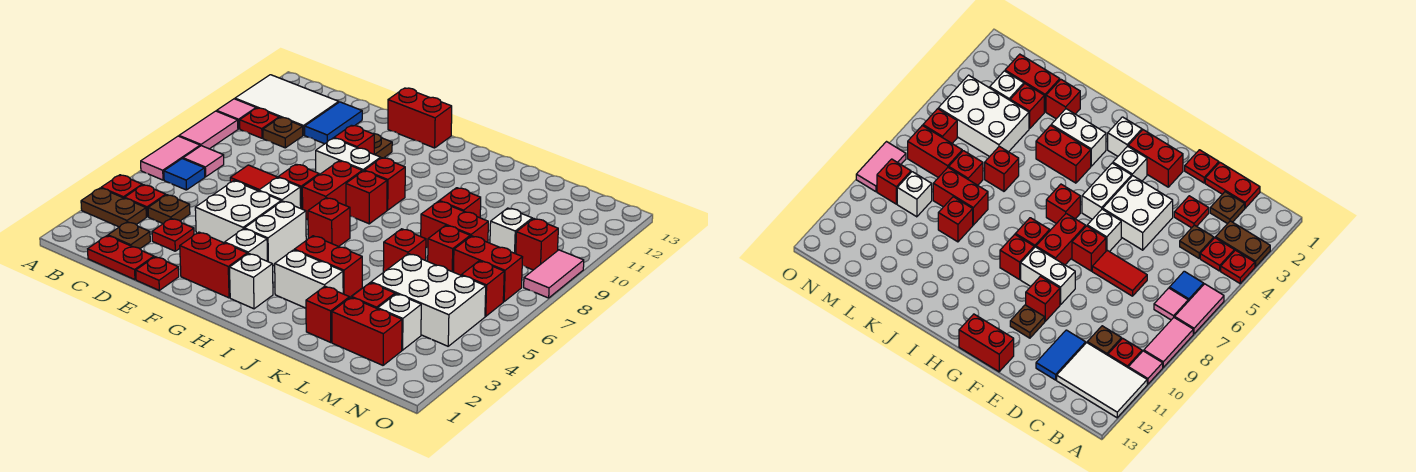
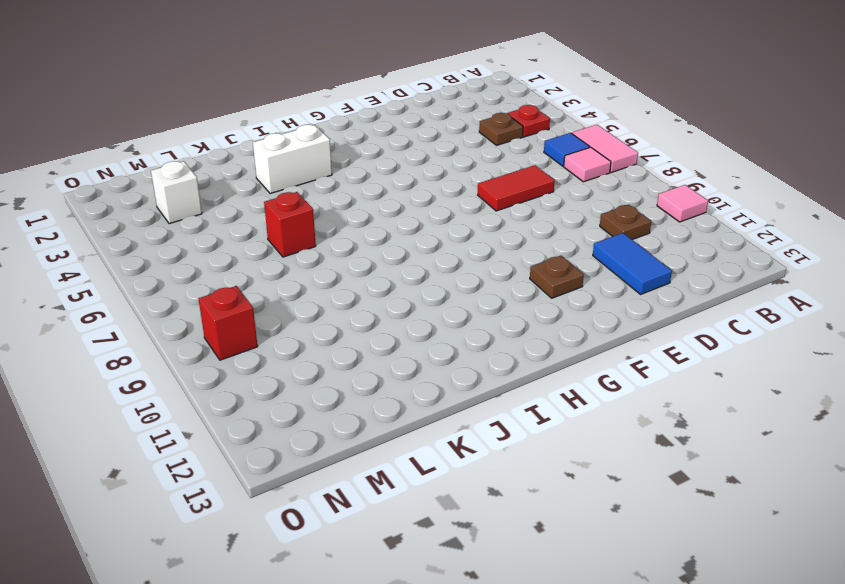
none -> brown 1x2 plate [81,188,146,227]
none -> red 1x1 plate [101,175,142,198]
none -> pink 1x2 tile [179,111,238,149]
none -> white 2x3 tile [235,75,339,135]

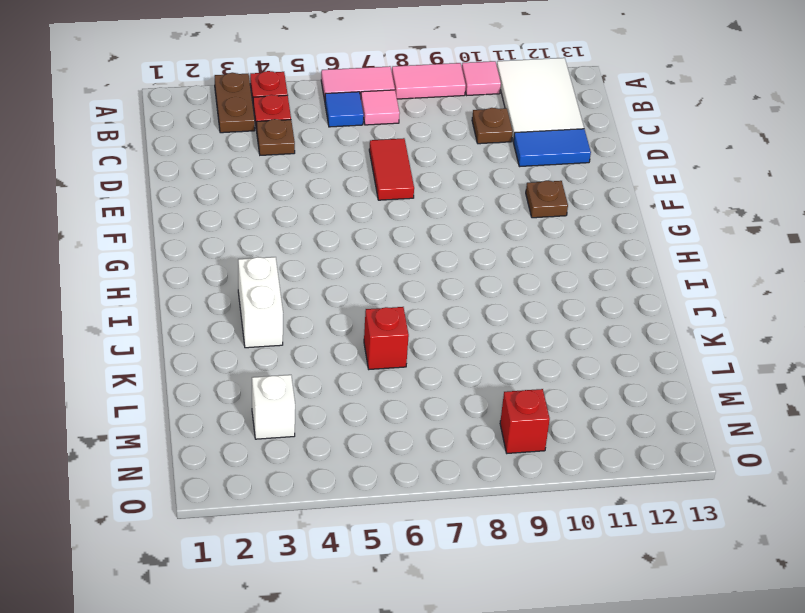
none -> red 1x1 plate [240,108,279,138]
none -> red 1x2 plate [88,236,154,280]
none -> brown 1x1 plate [108,222,150,249]
none -> red 1x1 plate [152,219,194,251]

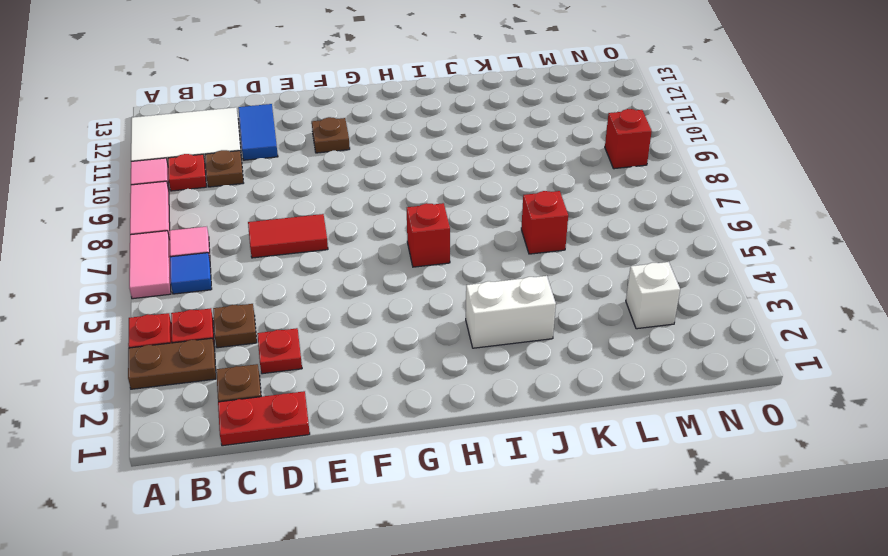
none -> red 1x1 plate [136,257,179,290]
none -> white 2x2 brick [195,181,281,243]
none -> red 1x2 brick [180,232,247,298]
none -> white 1x1 brick [259,178,301,208]

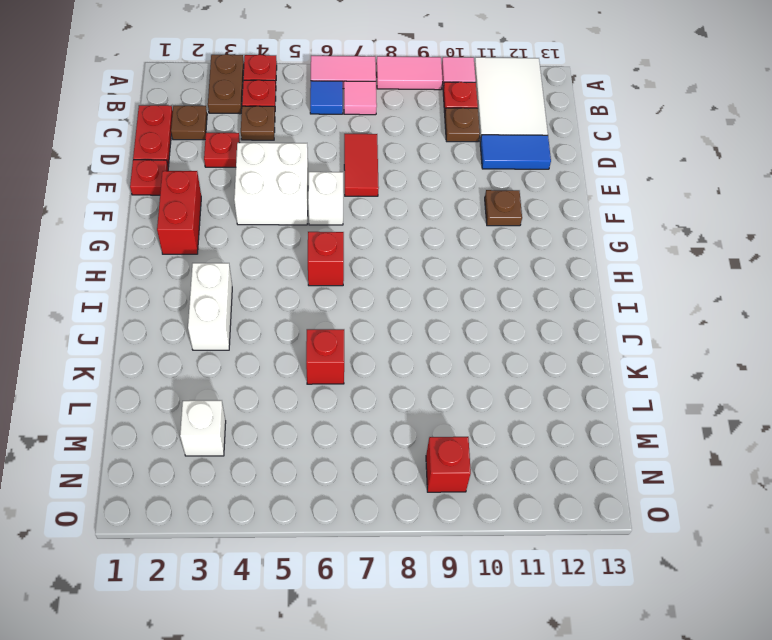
none -> red 1x1 brick [278,164,319,209]
none -> white 1x2 brick [316,138,381,175]
none -> red 1x1 brick [334,125,374,154]
none -> red 1x2 brick [388,88,452,148]

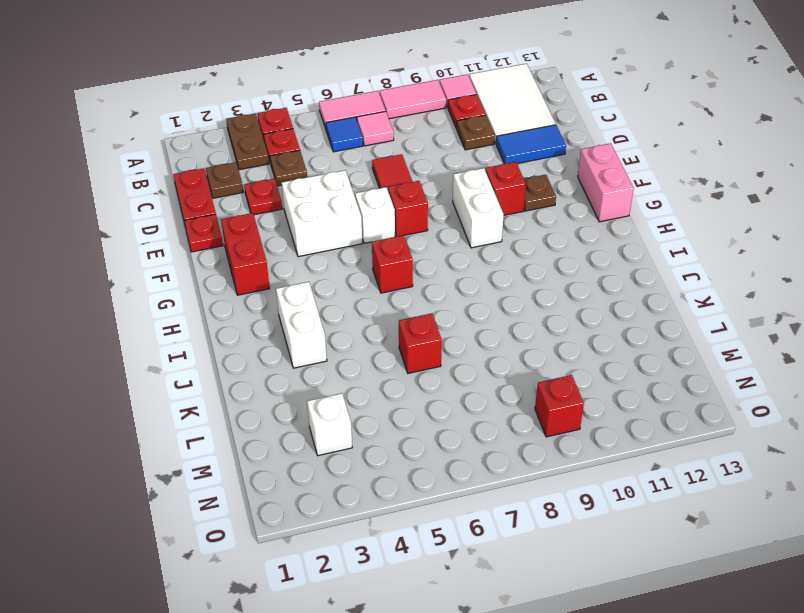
pink 1x2 brick [578,143,634,222] -> red 1x2 brick [388,88,452,148]
none -> white 1x1 brick [225,229,268,261]
none -> white 1x2 brick [244,201,306,266]
none -> red 1x2 brick [302,161,362,220]
none -> white 1x1 brick [230,253,273,309]

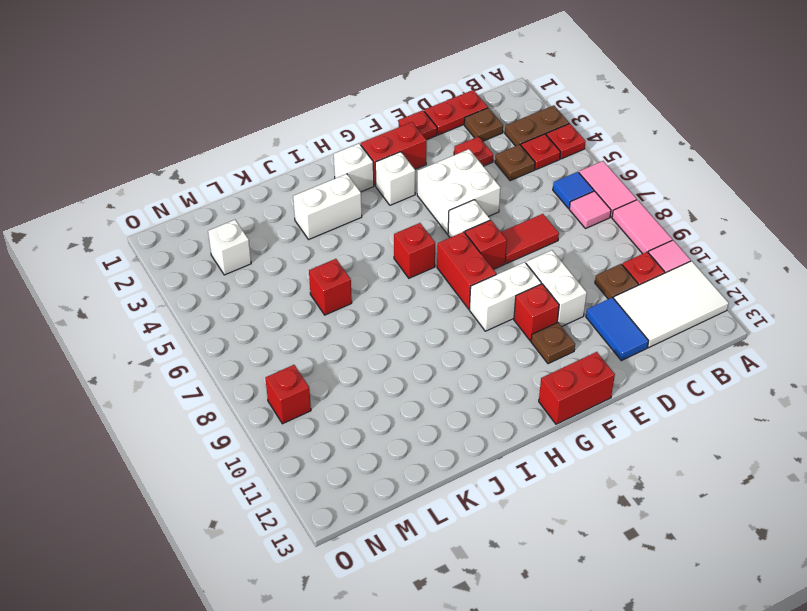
white 1x2 brick [526,250,587,326] -> white 1x2 brick moved to [244,201,306,266]
none -> red 1x1 brick [346,171,387,224]
none -> red 1x1 brick [364,158,405,210]
none -> red 1x2 brick [294,236,362,298]
none -> red 1x1 brick [306,286,349,342]

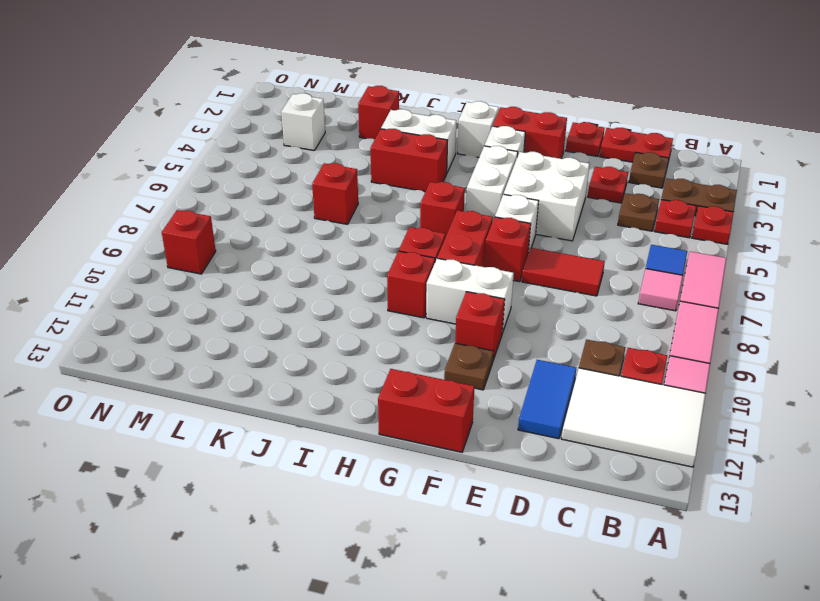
none -> red 1x2 brick [421,201,488,248]
none -> red 1x1 brick [439,188,481,218]
none -> red 1x2 brick [332,297,402,365]
none -> red 1x1 brick [352,283,395,309]

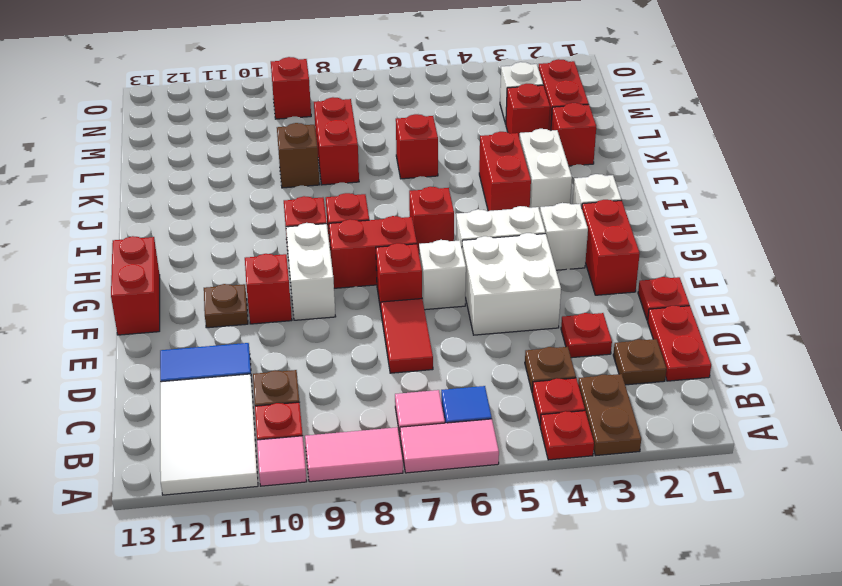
brown 1x1 brick [277,123,320,188] -> red 1x1 brick [439,188,481,218]
none -> white 2x3 brick [371,254,486,346]
none -> red 1x1 brick [428,225,470,272]
none -> red 1x2 brick [454,236,523,302]
none -> white 1x1 brick [490,208,532,254]

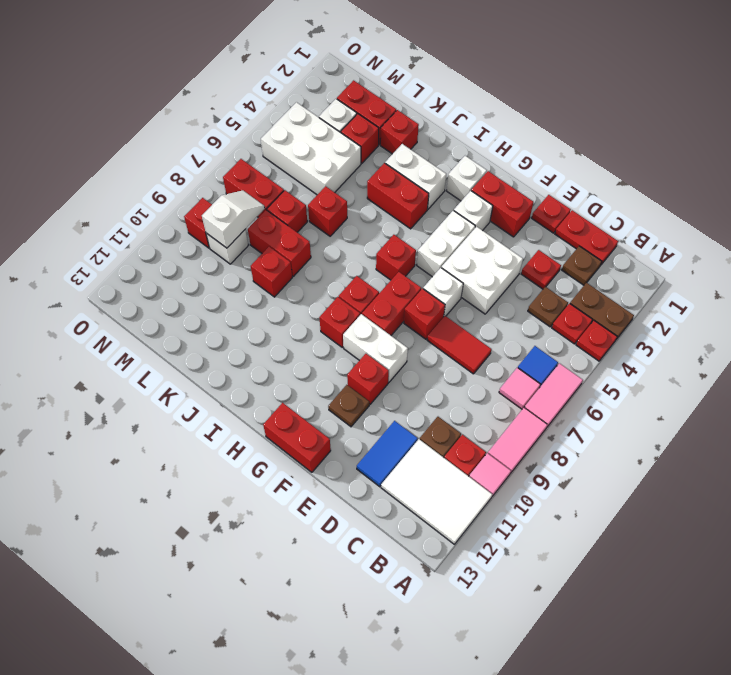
white 1x2 slope [202,191,265,248] -> none
none -> red 1x1 brick [461,261,504,316]
none -> pink 1x2 tile [524,250,584,298]

